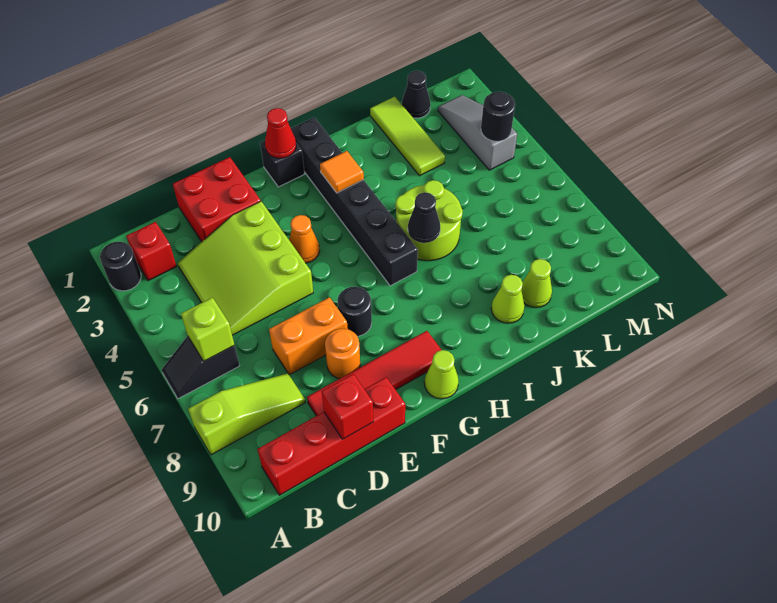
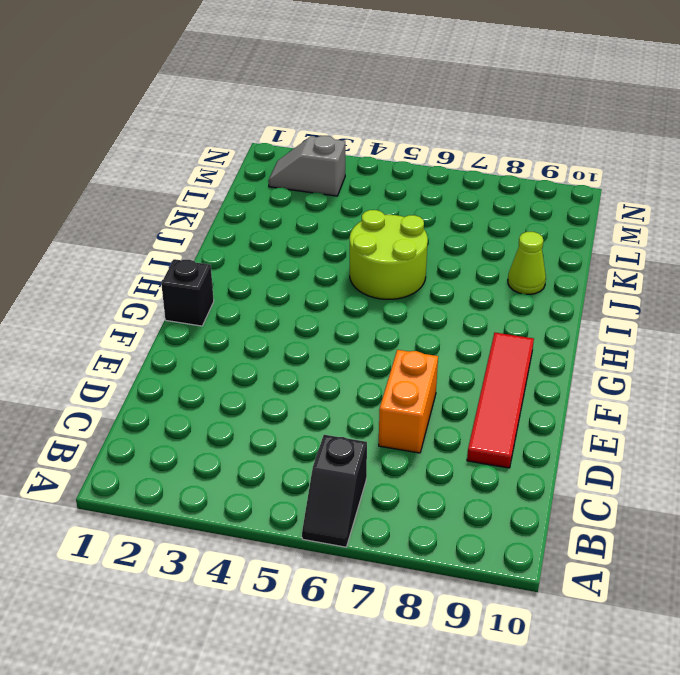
grey 1x2 slope [268,136,345,196] -> grey 1x3 slope [438,95,517,170]
none -> black 1x1 round brick [100,242,141,291]
none -> lime 1x3 slope [188,373,305,455]
none -> red 1x1 brick [126,222,177,281]

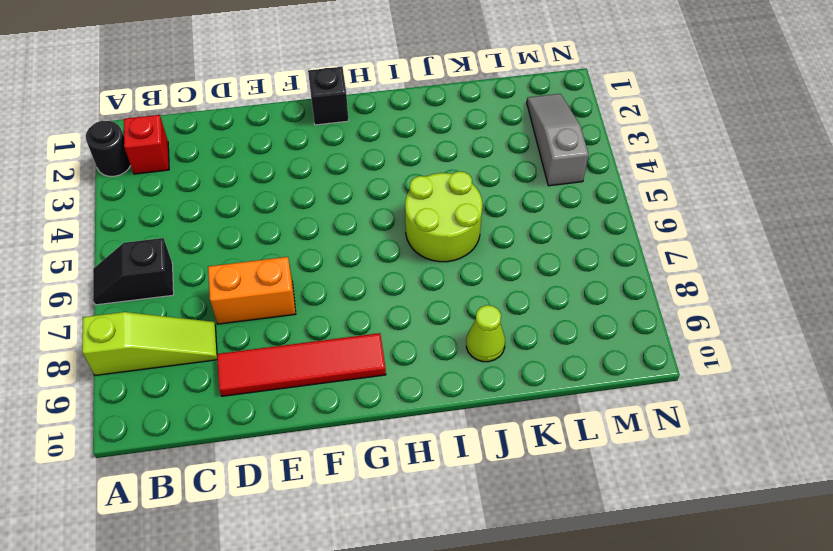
none -> red 1x4 brick [258,377,405,495]
none -> lime 3x3 slope [178,201,313,335]
none -> red 2x2 brick [173,157,261,242]

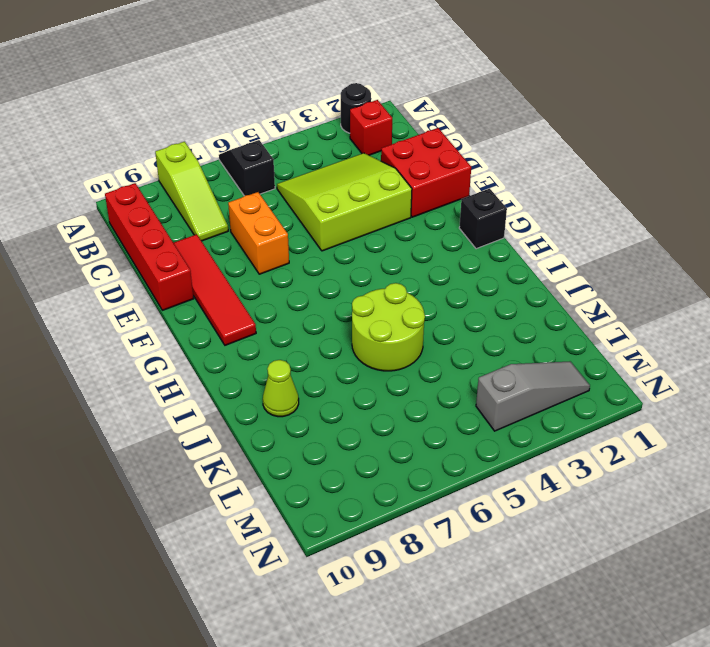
none -> orange 1x1 round brick [325,329,360,378]
none -> orange 1x1 cone [289,215,320,263]
none -> black 1x1 round brick [337,287,372,336]

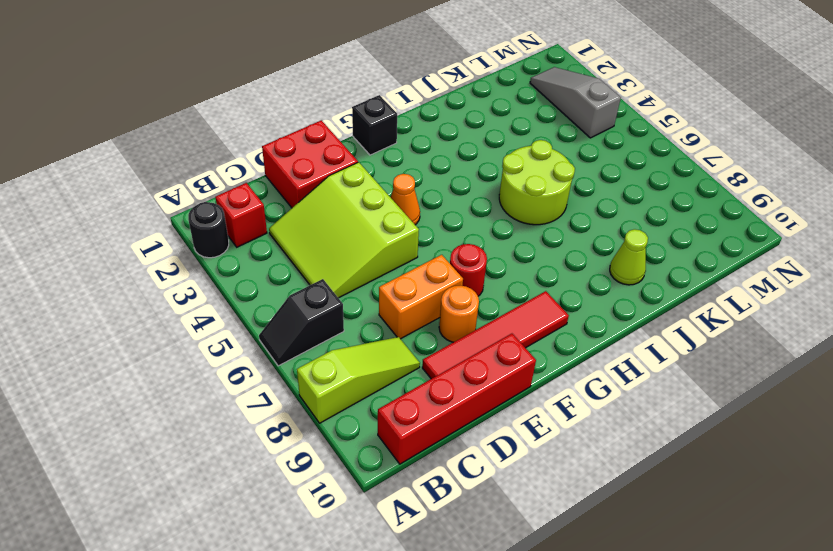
red 1x1 round brick [450,244,487,296] -> black 1x1 round brick [337,287,372,336]
none -> lime 1x1 cone [424,350,459,399]
none -> black 1x6 brick [291,117,418,286]
none -> lime 1x3 tile [370,97,445,176]

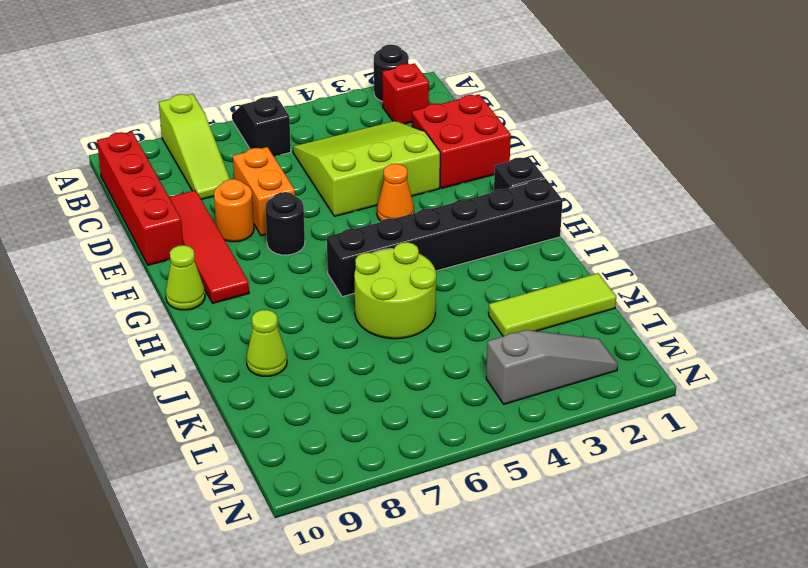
none -> lime 1x1 cone [521,259,552,308]
none -> black 1x1 cone [402,71,430,118]
none -> lime 1x1 brick [181,298,234,361]

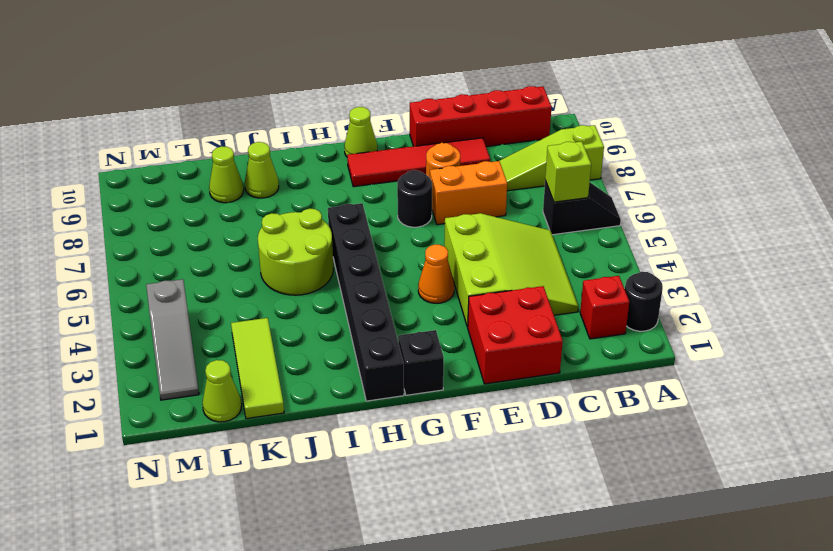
lime 1x1 cone [202,360,242,422] -> black 1x1 cone [402,71,430,118]
none -> red 1x1 brick [322,374,373,439]
none -> red 1x1 cone [265,108,296,158]
none -> orange 1x1 tile [320,151,364,193]

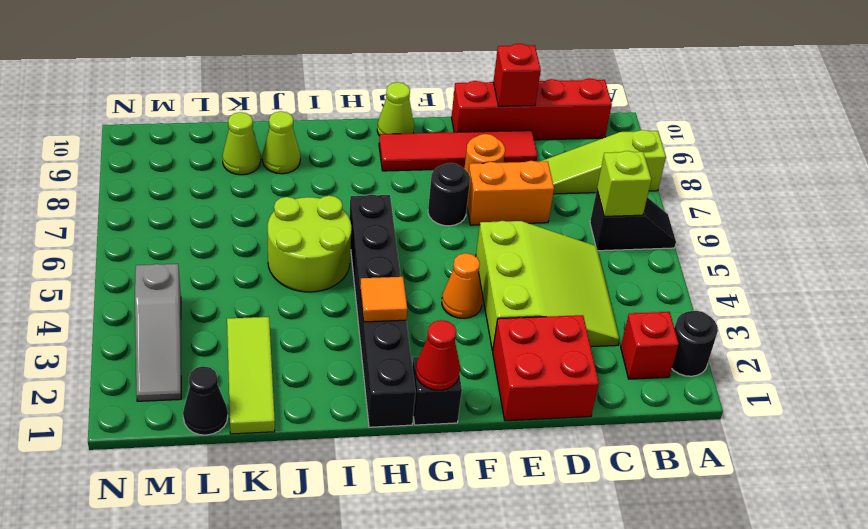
none -> black 1x1 cone [408,192,440,243]
none -> black 1x1 round brick [481,92,515,141]

